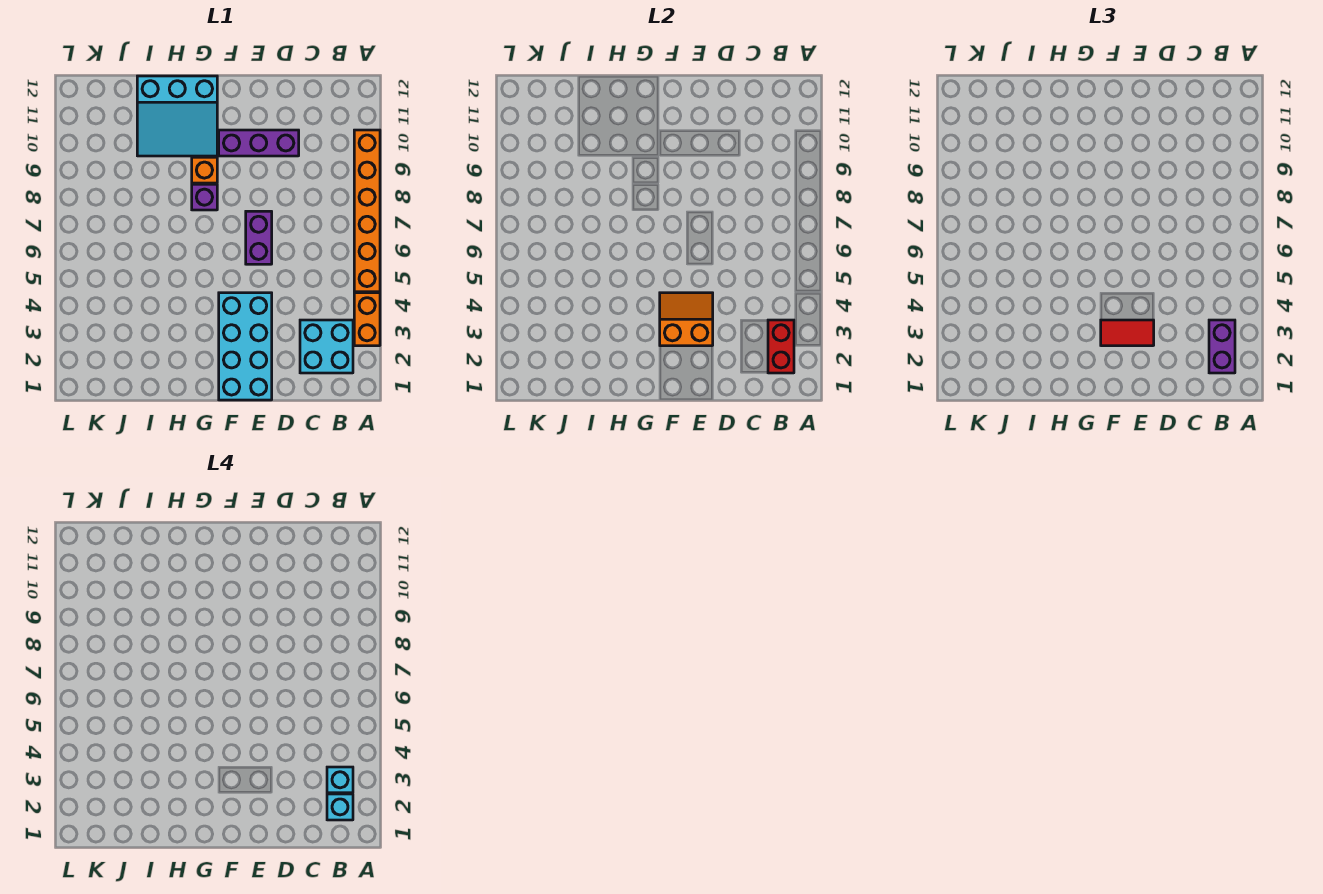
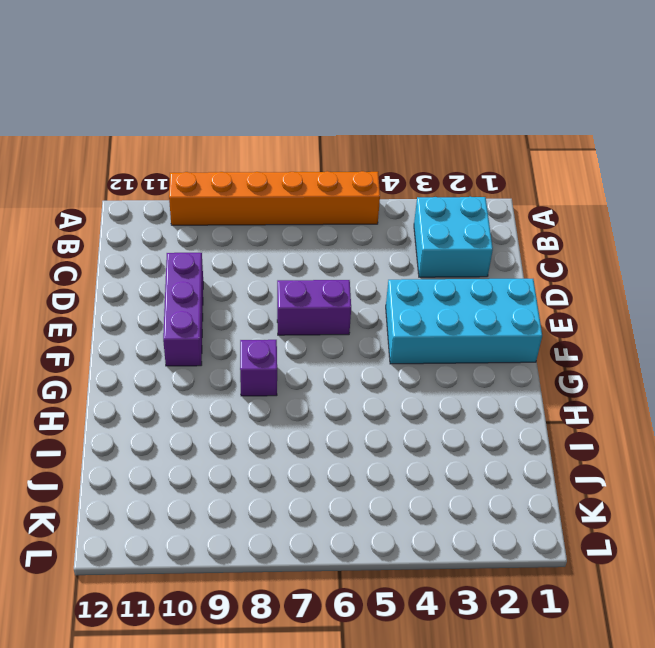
none -> orange 1x2 brick [354,293,380,346]
none -> orange 1x1 brick [192,157,217,183]
none -> cyan 3x3 slope [137,76,217,156]

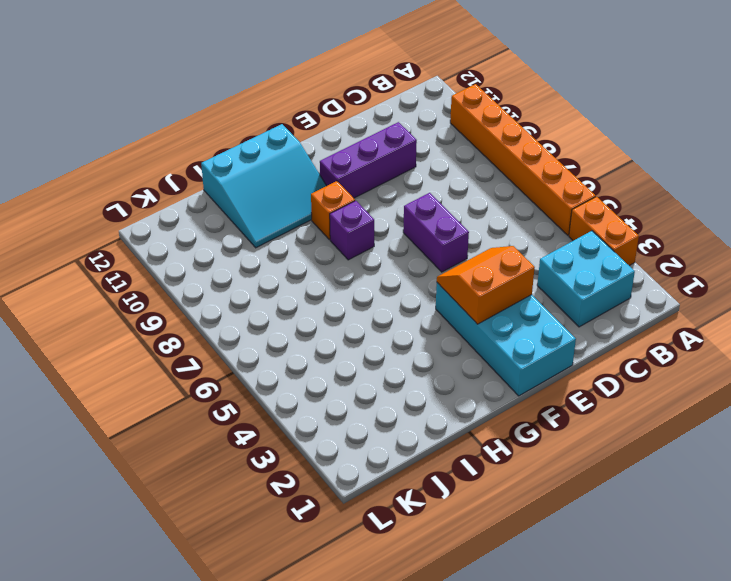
none -> red 1x2 brick [768,320,794,373]
none -> purple 1x2 brick [1209,320,1235,373]
none -> red 1x2 tile [1101,320,1154,346]

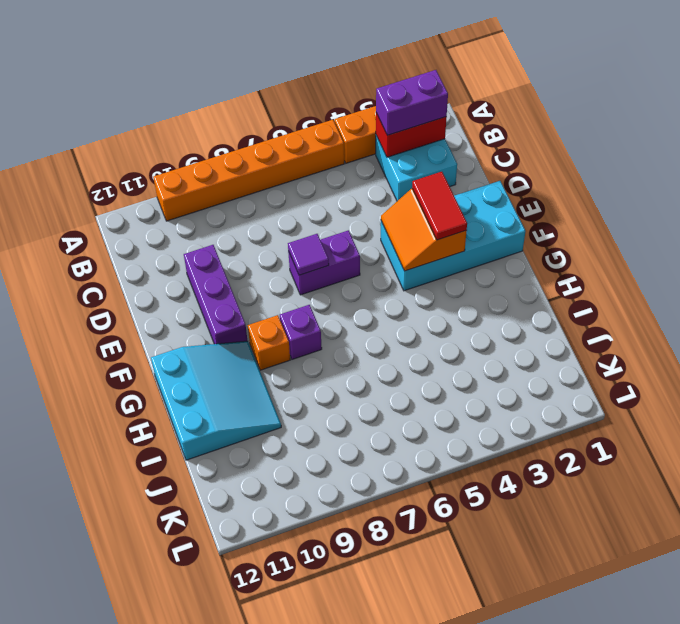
purple 1x1 tile [288,234,329,275] -> none
none -> cyan 1x1 brick [327,794,353,820]
none -> cyan 1x1 brick [327,767,353,793]

